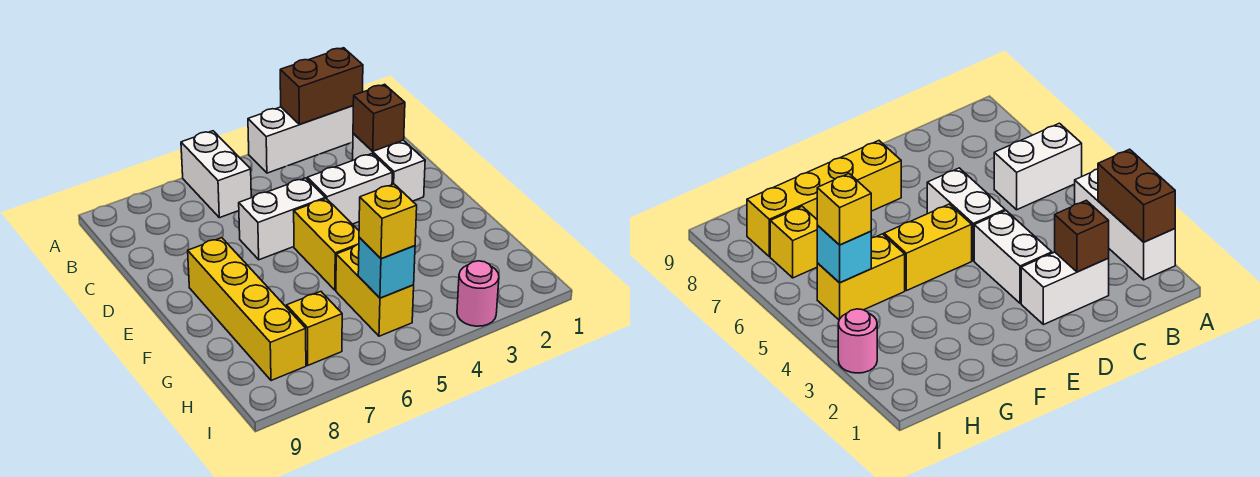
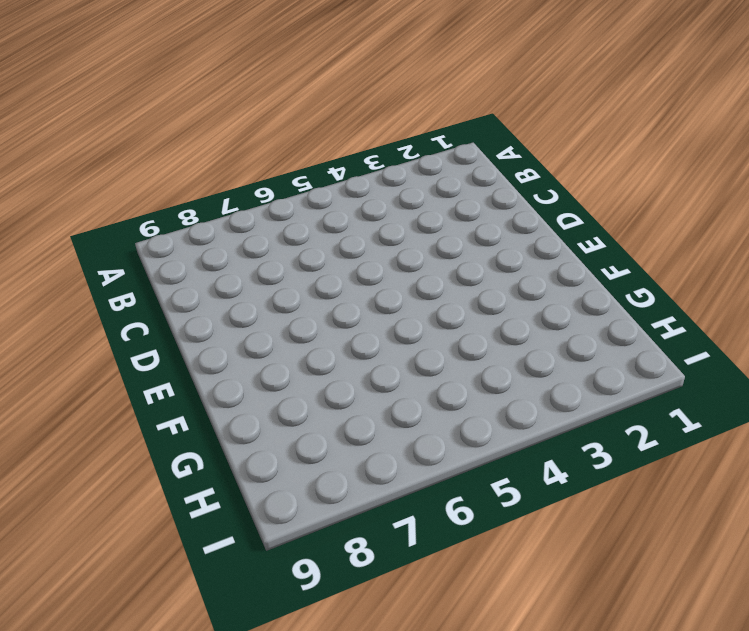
none -> white 1x3 brick [248,106,353,173]
none -> white 1x2 brick [181,131,251,218]
none -> white 1x2 brick [353,134,425,201]

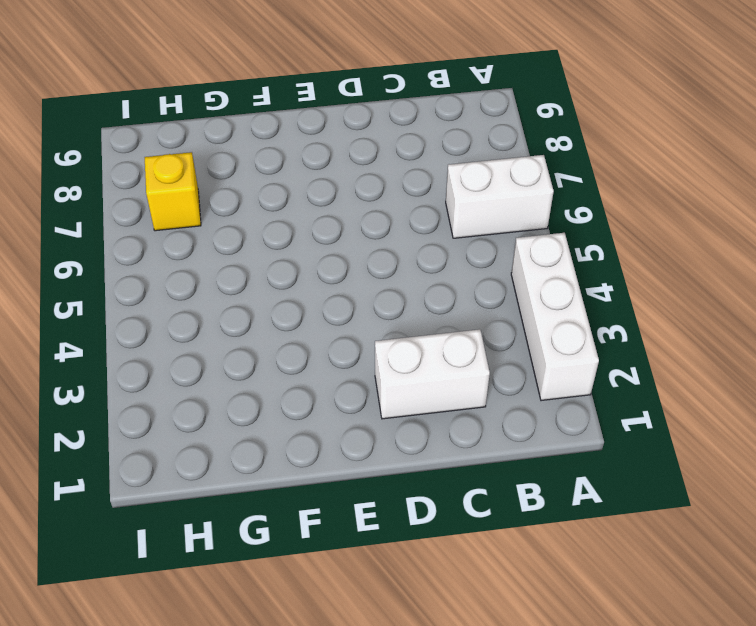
none -> white 1x2 brick [307,154,392,224]
none -> white 1x2 brick [239,178,325,260]
none -> yellow 1x2 brick [294,199,359,290]

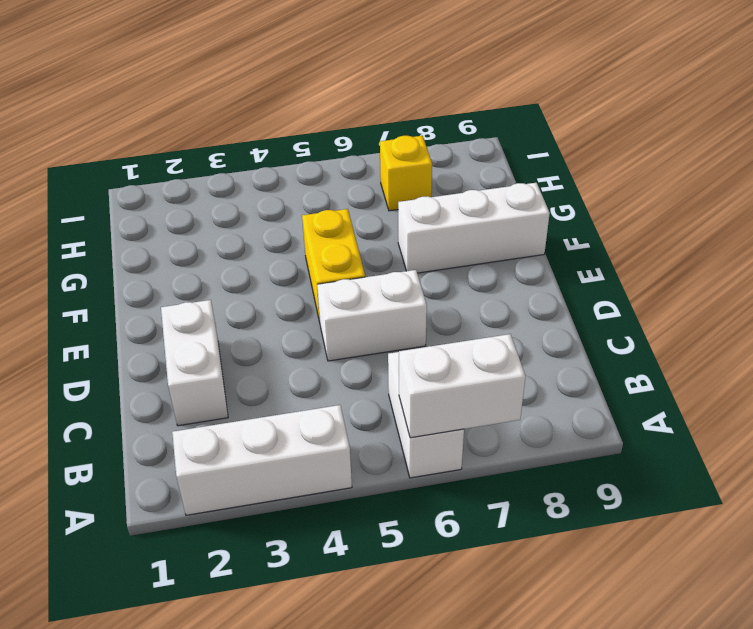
white 1x2 brick [399,334,526,438] -> white 1x2 brick moved to [307,154,392,224]
white 1x3 brick [398,183,550,273] -> yellow 1x4 brick [188,238,306,381]
none -> yellow 1x2 brick [336,244,414,336]
none -> pink 1x1 round brick [457,261,499,326]
none -> brown 1x2 brick [280,48,363,124]

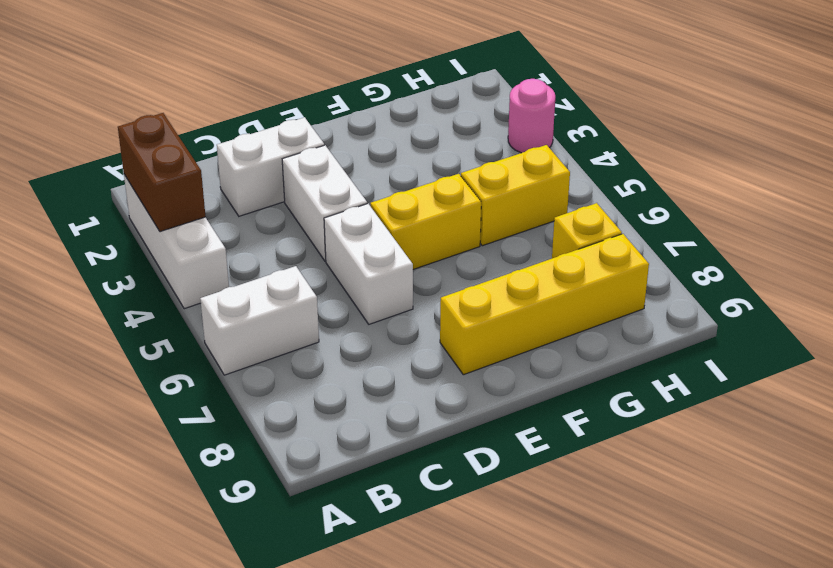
none -> brown 1x1 brick [353,84,405,151]
none -> cyan 1x1 brick [358,238,415,298]
none -> yellow 1x1 brick [359,184,417,259]

